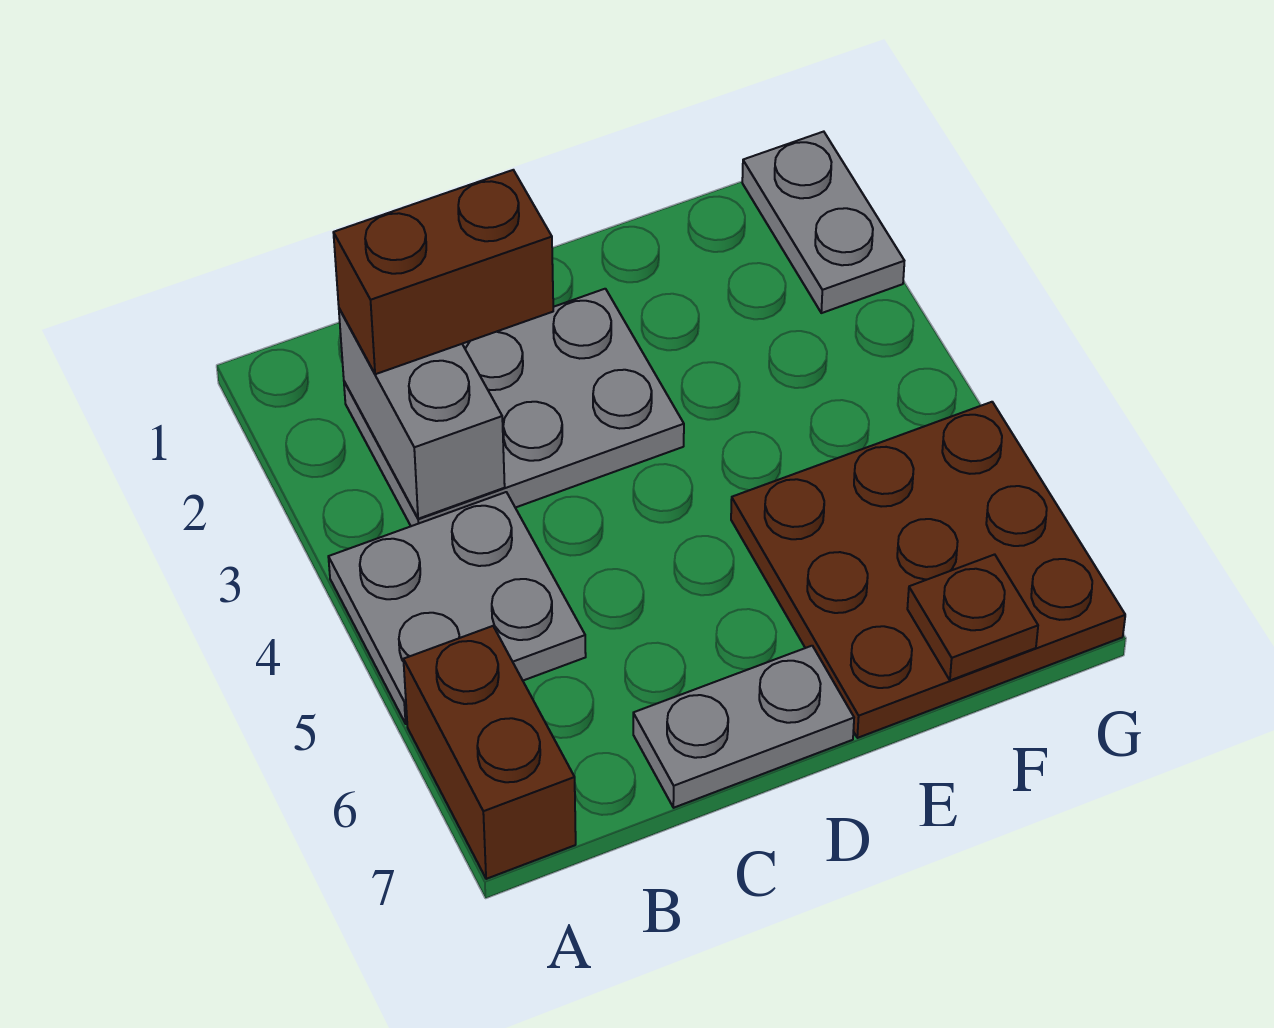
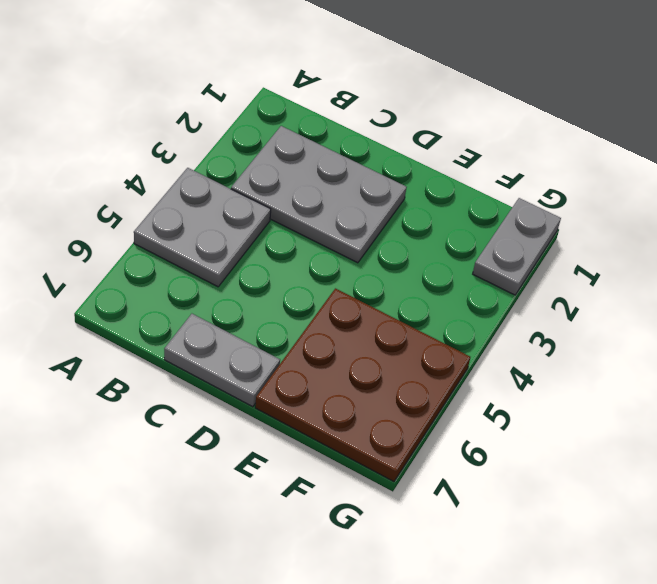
none -> brown 1x2 brick [403,626,576,879]
none -> grey 1x2 brick [339,308,505,519]

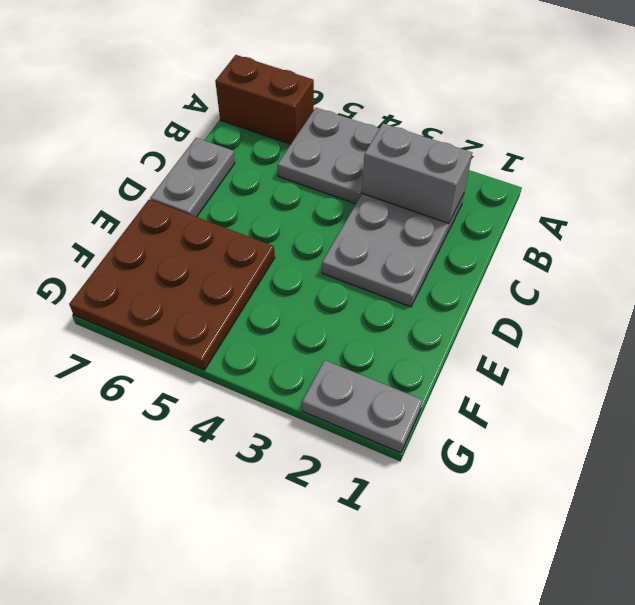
none -> brown 1x1 plate [907,554,1038,680]
none -> brown 1x2 brick [333,170,553,374]

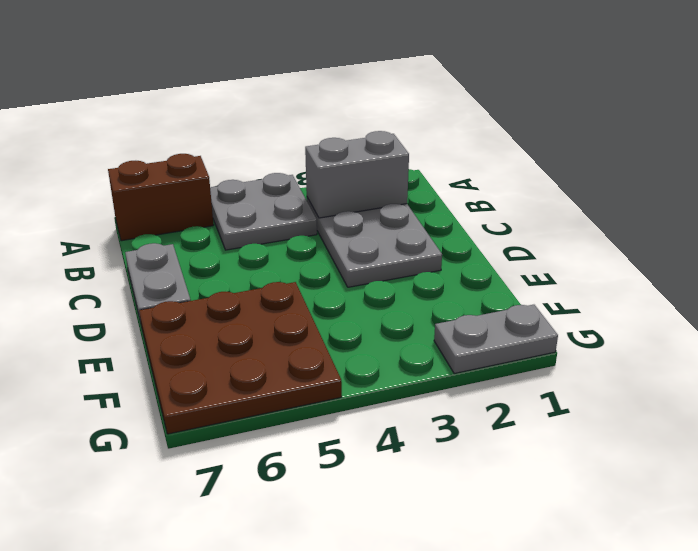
none -> brown 1x1 plate [907,554,1038,680]
none -> brown 1x2 brick [333,170,553,374]

